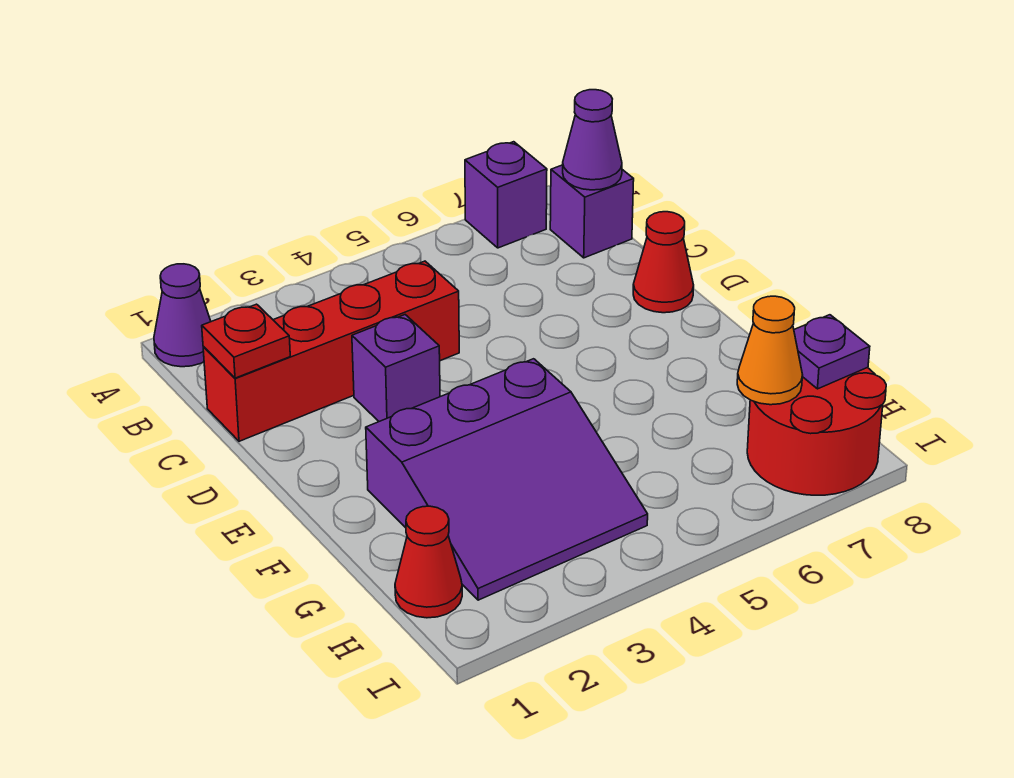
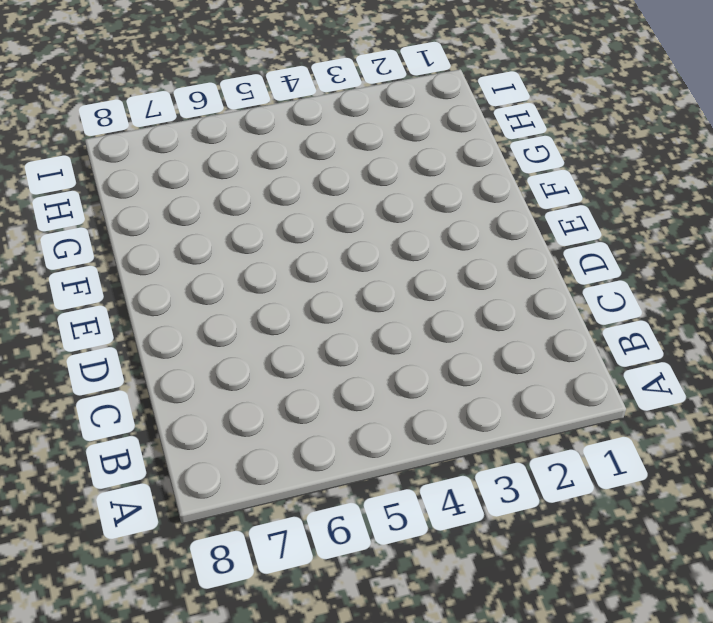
none -> purple 1x1 cone [154,264,211,367]
none -> purple 1x1 brick [465,142,547,248]
none -> purple 1x1 brick [550,165,634,258]

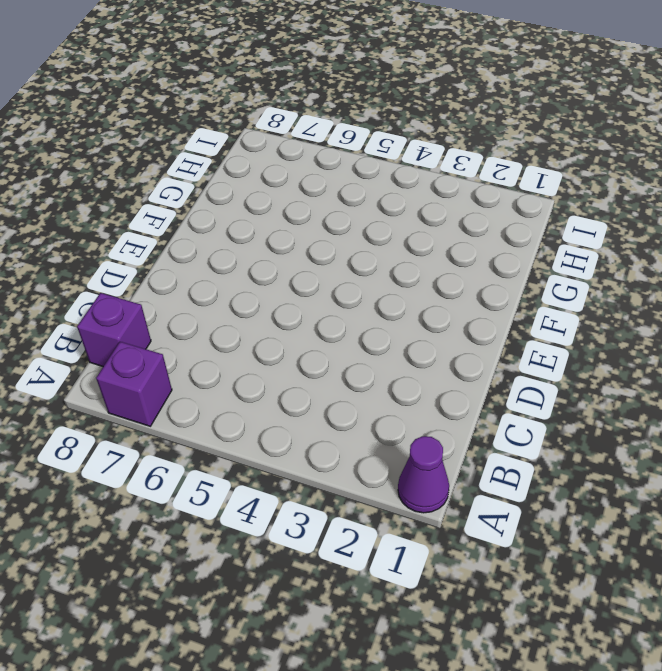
none -> red 1x4 brick [203,261,459,441]
none -> purple 1x1 brick [352,315,440,421]
none -> red 1x1 cone [633,212,694,313]

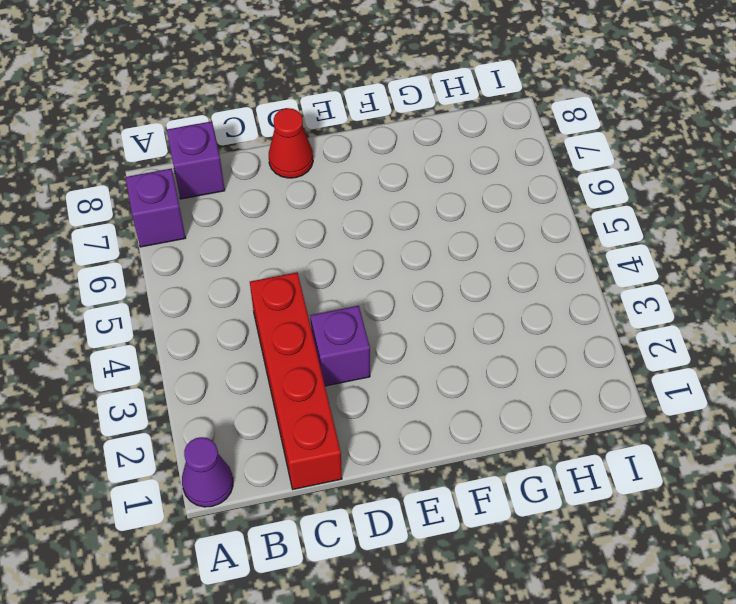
none -> purple 3x3 slope [366,359,648,600]
none -> red 1x1 cone [395,506,462,618]
none -> red 2x2 round brick [747,368,886,495]

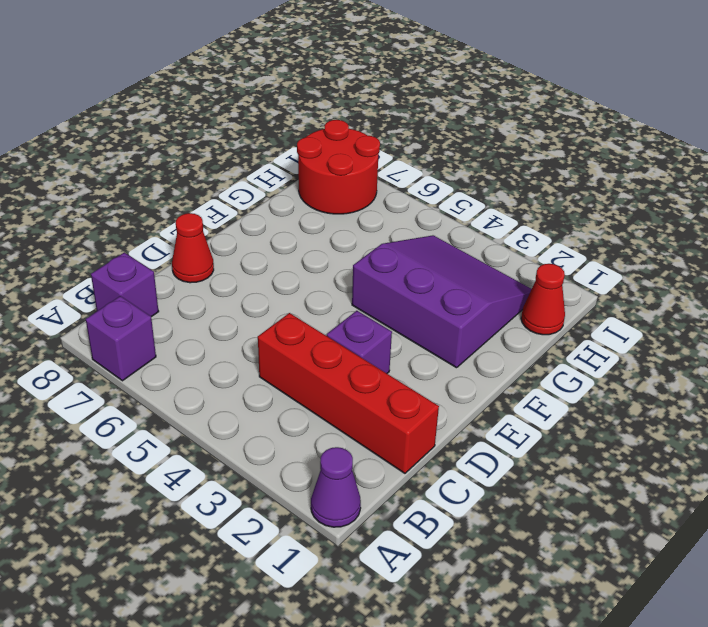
none -> purple 1x1 cone [563,90,622,190]
none -> red 1x1 plate [202,304,290,378]
none -> orange 1x1 cone [737,296,803,405]

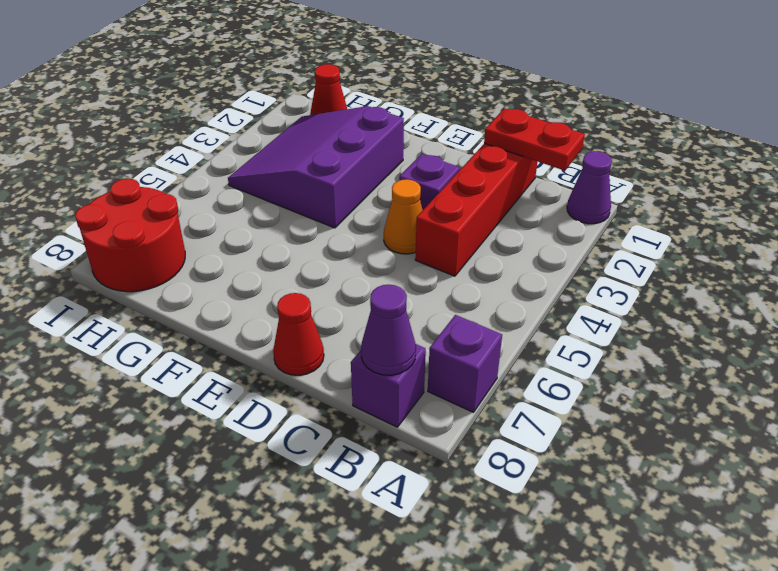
red 1x2 plate [484,108,585,171] -> red 1x1 plate [202,304,290,378]
orange 1x1 cone [384,179,423,254] -> orange 1x1 cone moved to [737,296,803,405]
none -> purple 1x1 plate [794,315,870,389]

